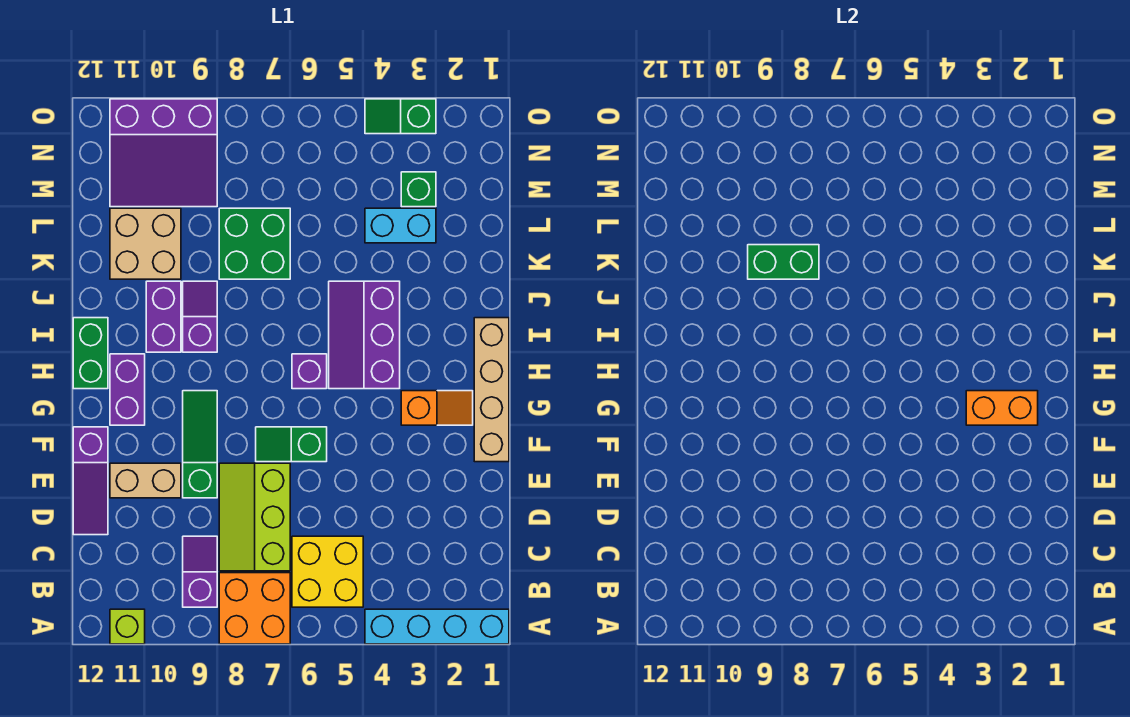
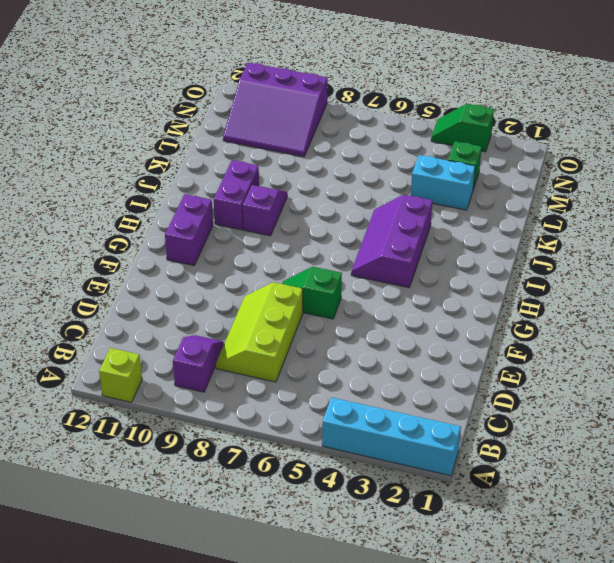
none -> orange 2x2 brick [219,573,290,644]
none -> yellow 2x2 brick [292,536,363,607]
none -> purple 1x3 slope [73,427,108,535]

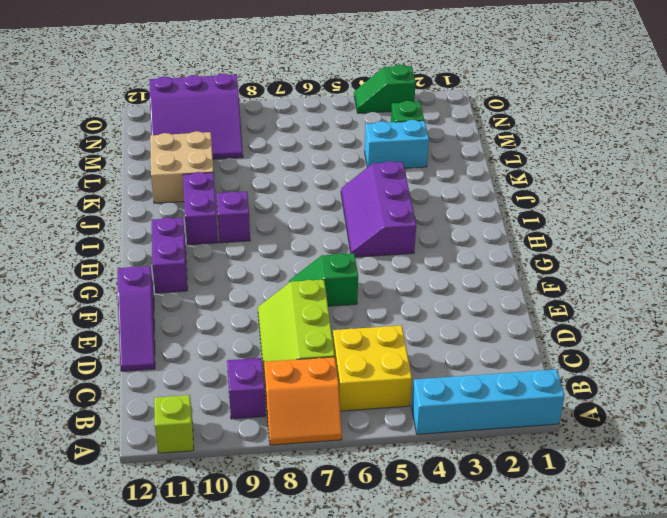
orange 2x2 slope [264,357,342,445] -> orange 2x2 brick [219,573,290,644]
none -> green 1x3 slope [183,391,217,498]
none -> tan 1x2 brick [110,463,181,498]
none -> tan 1x4 brick [474,318,509,462]

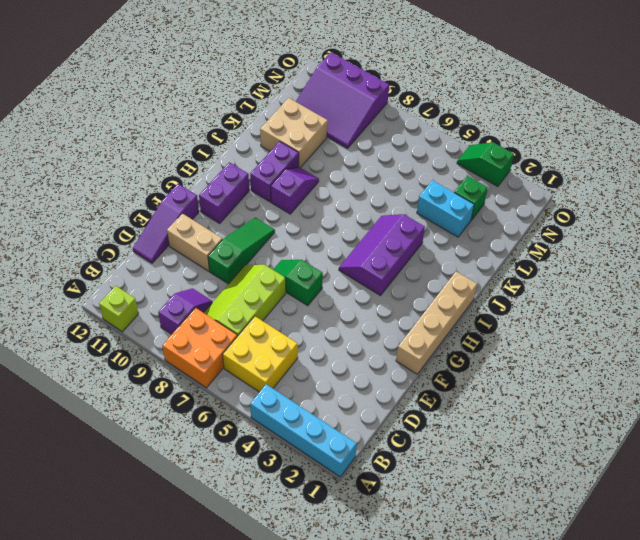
none -> orange 1x2 slope [401,391,473,425]
none -> purple 1x1 brick [292,354,327,389]
none -> green 1x2 brick [73,318,108,389]

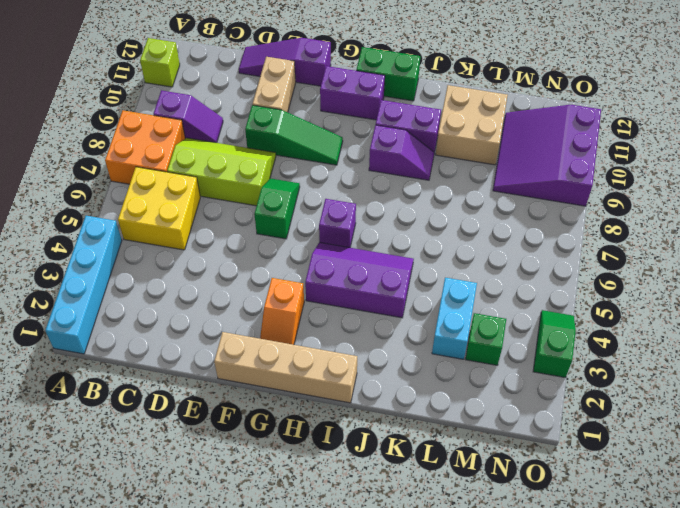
none -> green 2x2 brick [219,208,290,279]
none -> orange 1x2 brick [966,391,1038,425]
none -> green 1x2 brick [748,245,819,279]

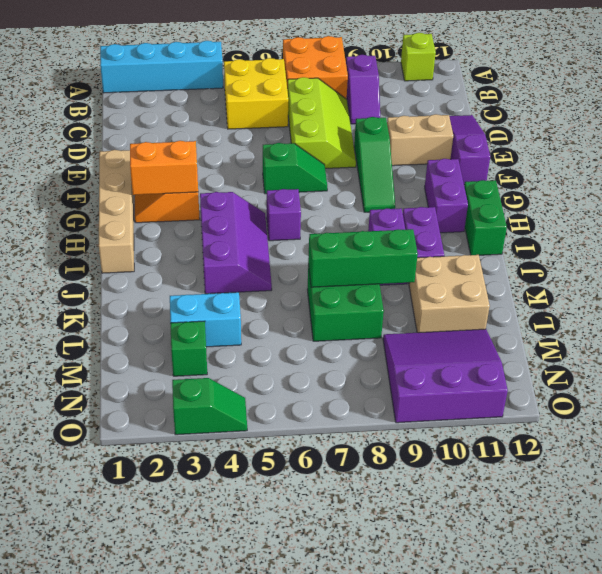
green 1x3 brick [308,229,418,287] -> green 1x2 brick [748,245,819,279]

